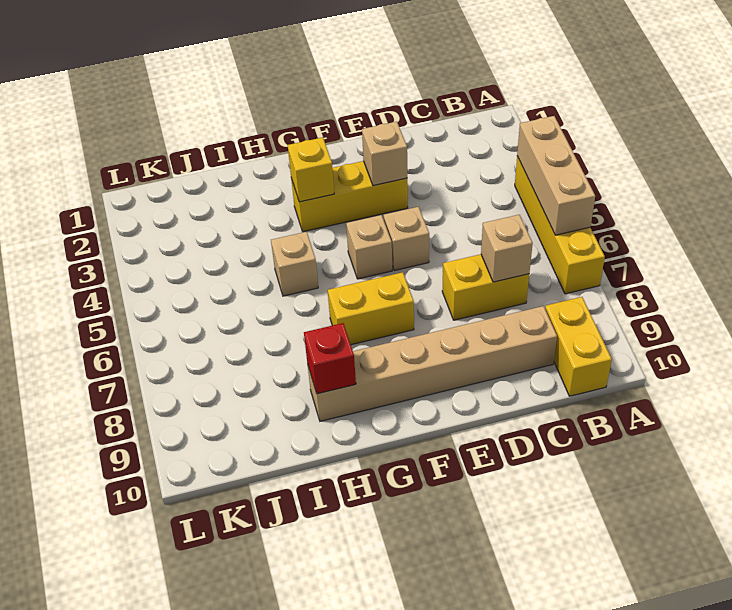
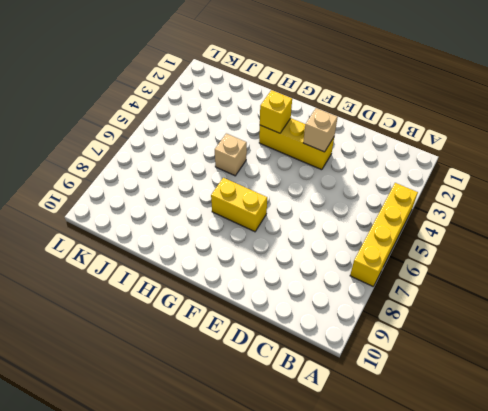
none -> yellow 1x2 brick [545,297,612,396]
none -> yellow 1x2 brick [442,254,529,320]
none -> tan 1x6 brick [307,306,557,421]

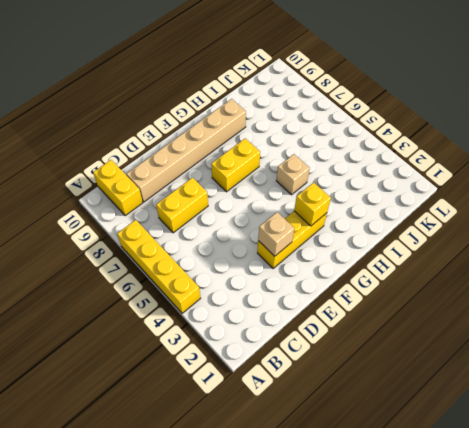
none -> tan 1x1 brick [384,207,429,270]
none -> tan 1x1 brick [346,215,392,279]
none -> tan 1x3 brick [517,116,595,235]

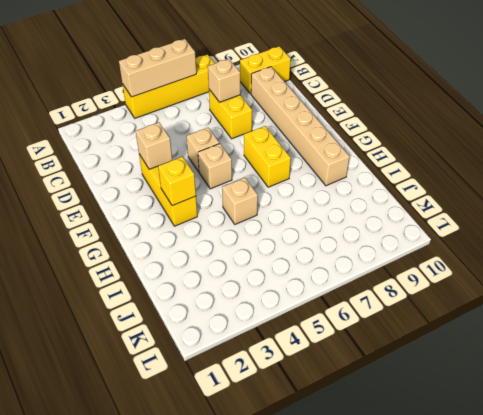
none -> red 1x1 brick [304,323,356,394]

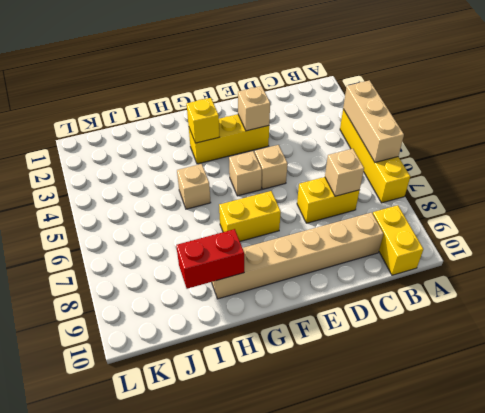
red 1x2 brick [176,229,244,289] -> red 1x1 brick [304,323,356,394]

